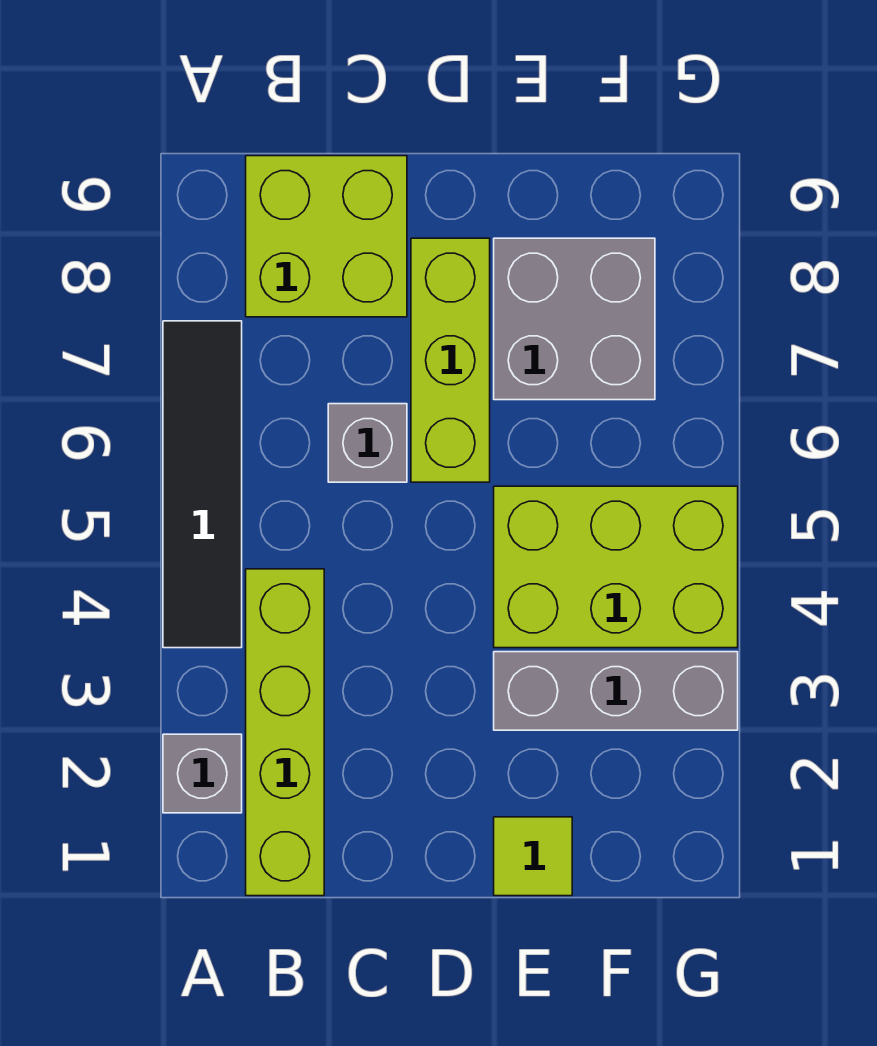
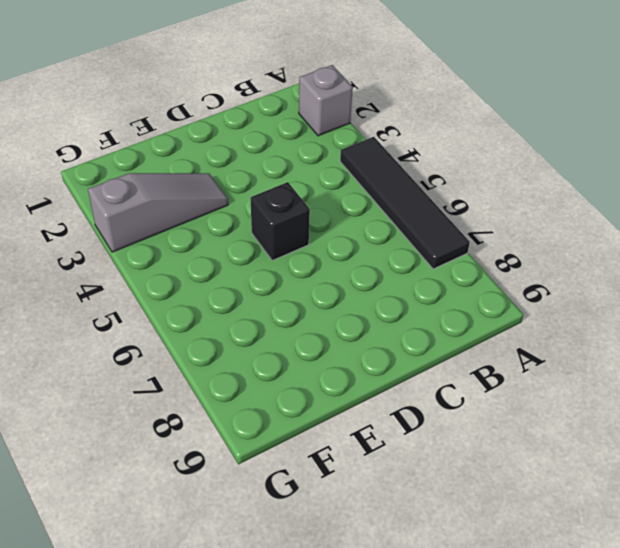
black 1x1 brick [251,182,310,261] -> none
grey 1x3 slope [88,173,228,252] -> grey 1x3 brick [494,652,738,730]
none -> lime 1x4 brick [246,569,324,896]
none -> lime 2x2 brick [246,156,407,317]

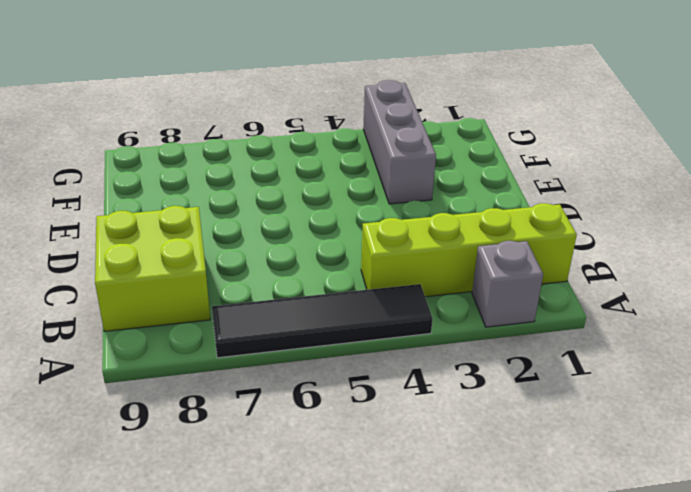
none -> grey 1x1 brick [328,404,407,482]
none -> lime 1x3 brick [411,238,490,482]

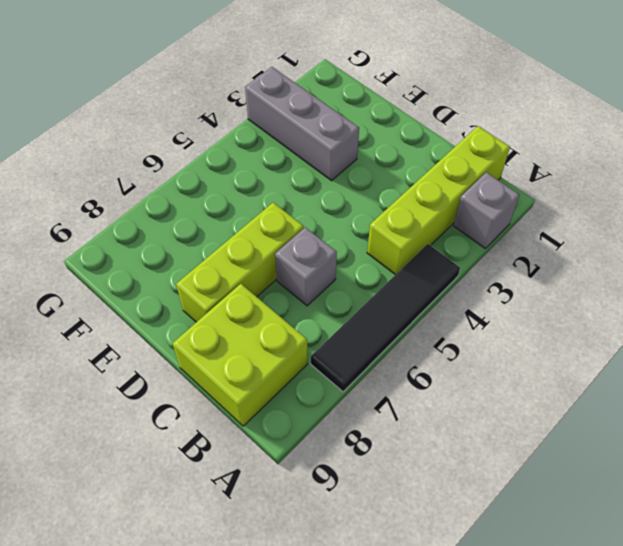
none -> lime 1x1 tile [494,817,572,896]
none -> lime 2x3 brick [494,486,738,648]

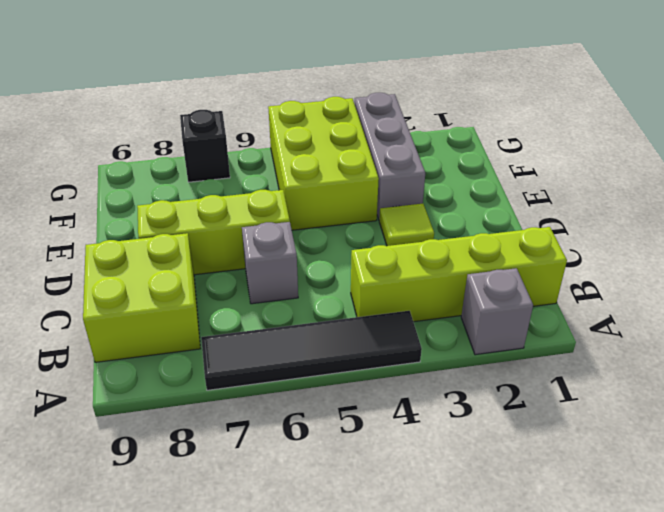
lime 1x1 tile [379,204,434,246] -> lime 1x1 tile moved to [494,817,572,896]
black 1x1 brick [180,110,230,182] -> none
none -> grey 2x2 brick [494,238,655,400]

